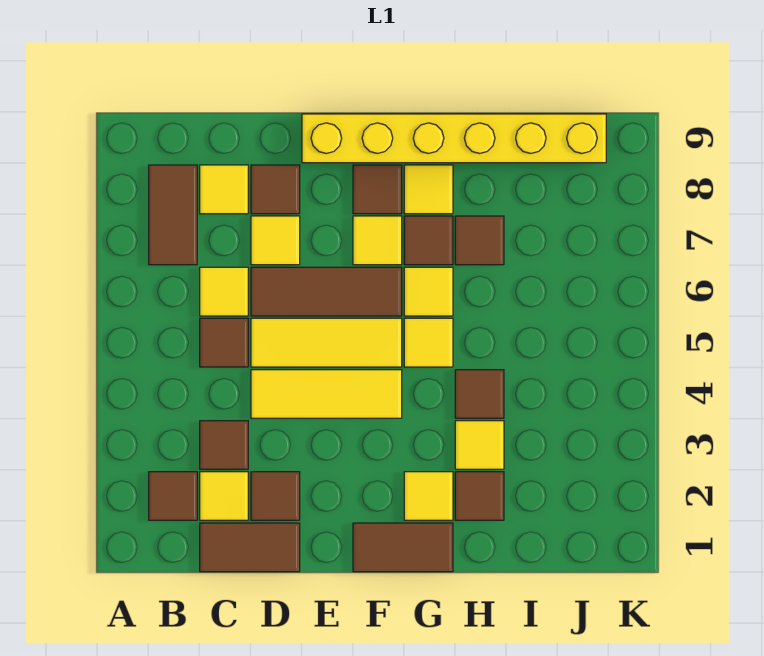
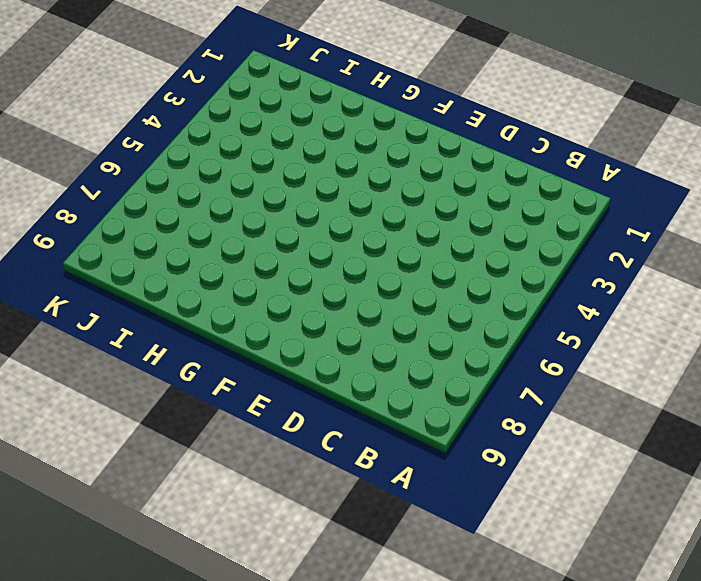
none -> brown 1x1 tile [149,472,197,520]
none -> brown 1x2 tile [149,165,197,265]
none -> brown 1x2 tile [200,523,300,572]

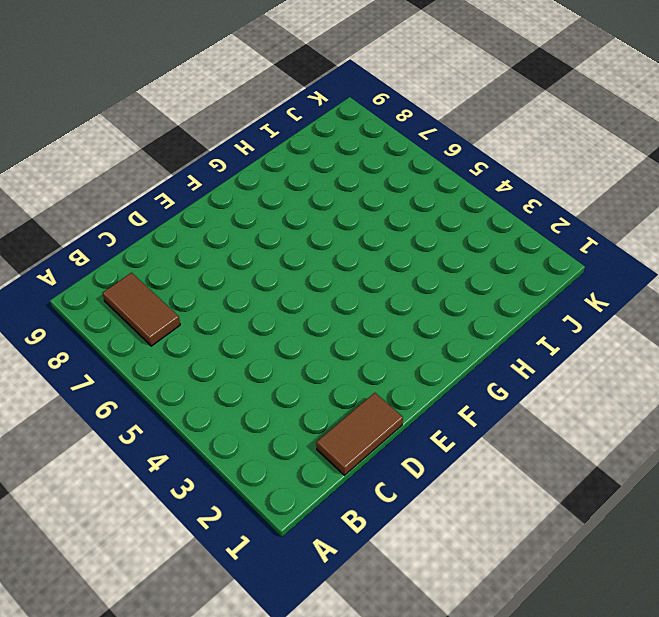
none -> brown 1x1 tile [149,472,197,520]
none -> yellow 1x1 tile [200,472,248,520]
none -> brown 1x1 tile [200,421,248,469]

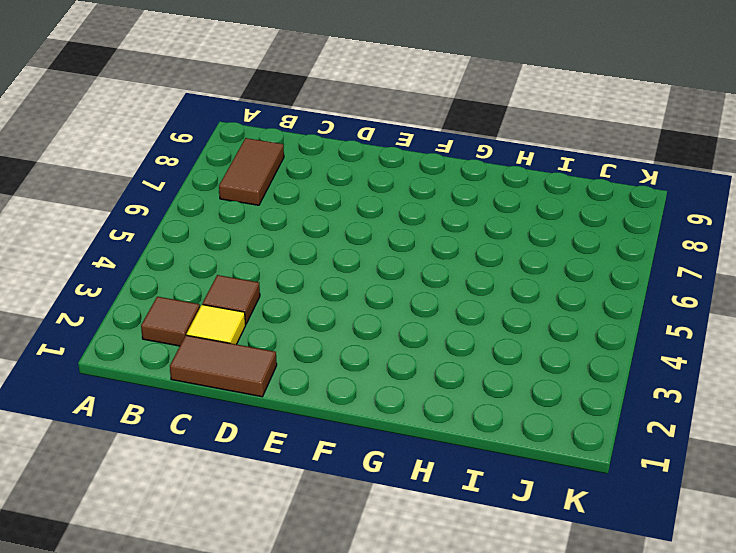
none -> brown 1x1 tile [200,318,248,367]
none -> yellow 1x1 tile [200,267,248,316]
none -> yellow 1x1 tile [200,165,248,214]

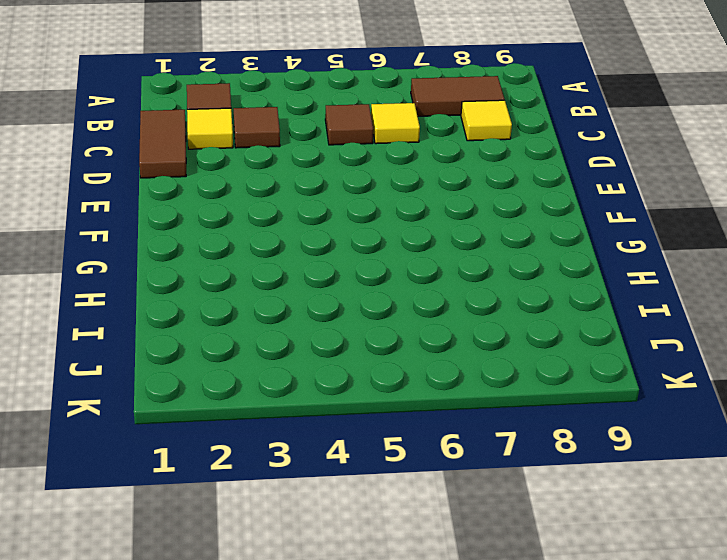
none -> brown 1x1 tile [251,472,300,520]
none -> yellow 1x3 tile [251,370,402,418]
none -> yellow 1x3 tile [251,318,402,367]

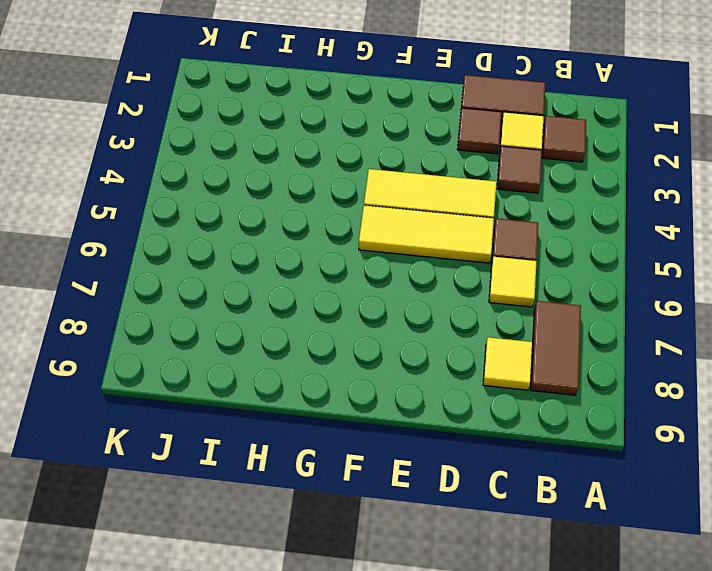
none -> brown 1x3 tile [251,267,402,316]
none -> yellow 1x1 tile [251,216,300,265]
none -> brown 1x1 tile [251,165,300,214]

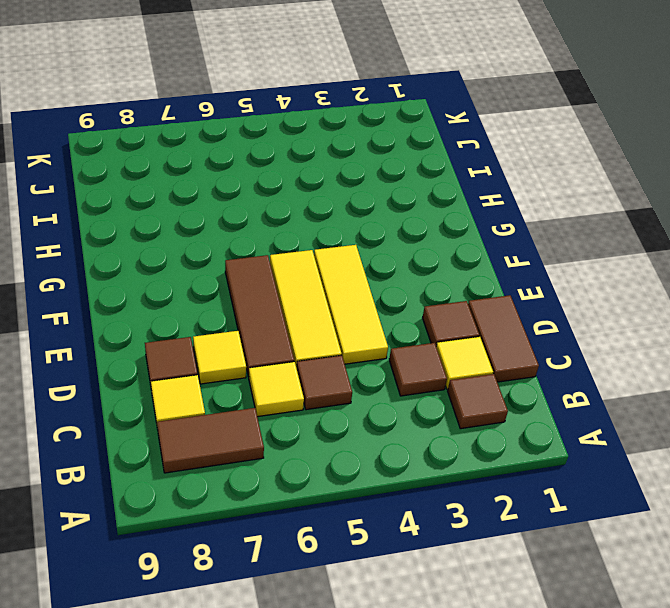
none -> yellow 1x6 brick [302,114,606,163]
none -> brown 1x2 tile [353,523,453,572]
none -> yellow 1x1 tile [353,216,402,265]

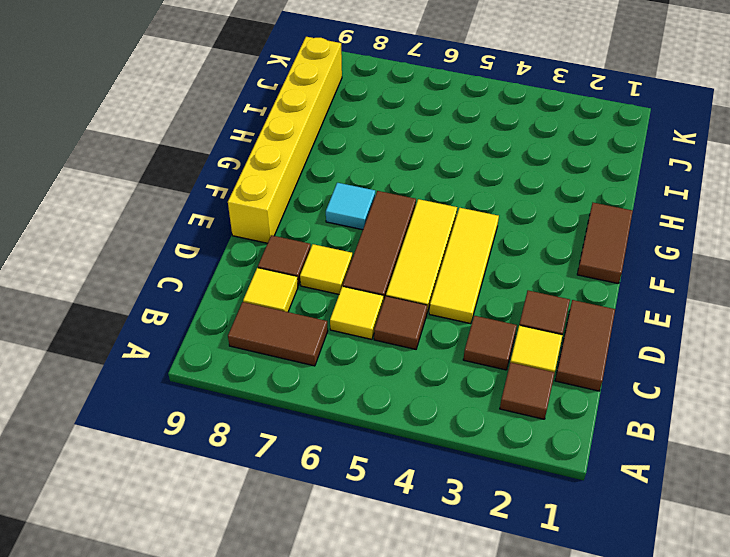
cyan 1x1 tile [326,183,375,230] -> yellow 1x1 tile [353,216,402,265]
none -> brown 1x1 tile [353,165,402,214]
none -> yellow 1x1 tile [404,472,453,520]
none -> yellow 1x1 tile [404,318,453,367]

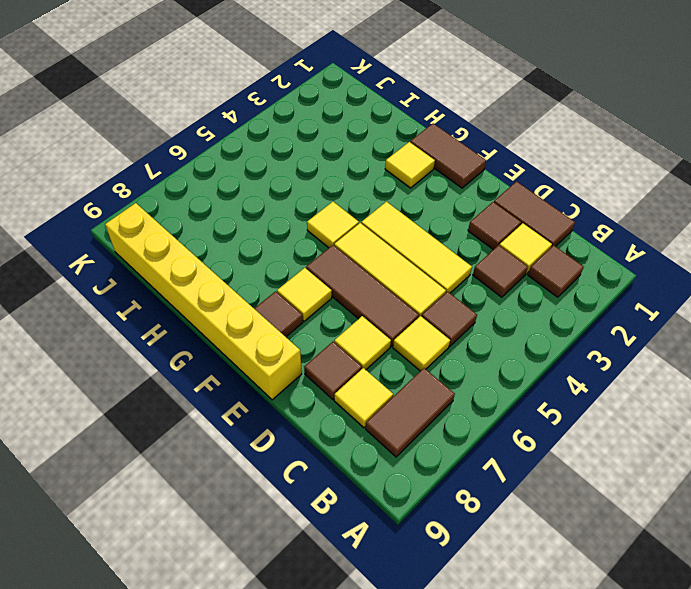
none -> yellow 1x1 tile [404,267,453,316]
none -> brown 1x1 tile [404,216,453,265]
none -> yellow 1x1 tile [404,165,453,214]

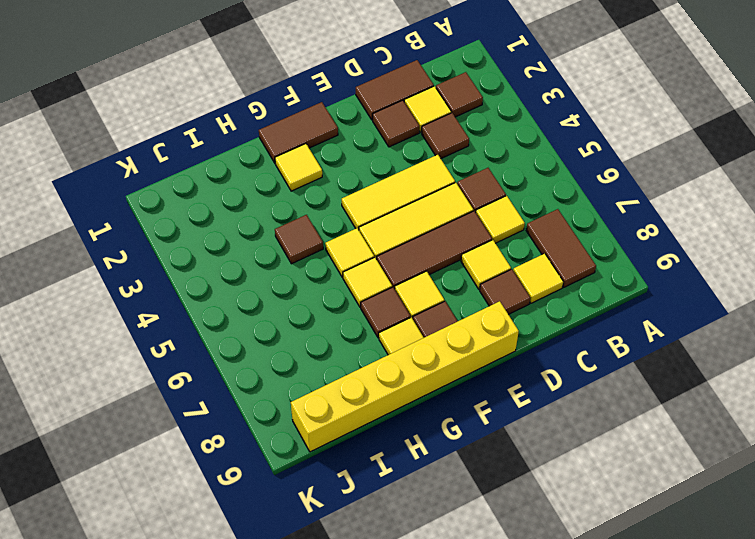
none -> brown 1x1 tile [455,472,504,520]
none -> yellow 1x1 tile [455,421,504,469]
none -> brown 1x1 tile [455,216,504,265]

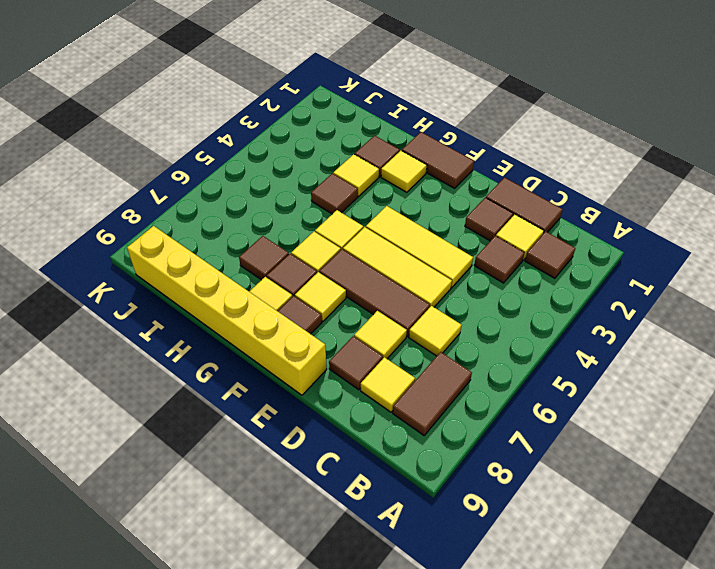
none -> brown 1x1 tile [200,318,248,367]

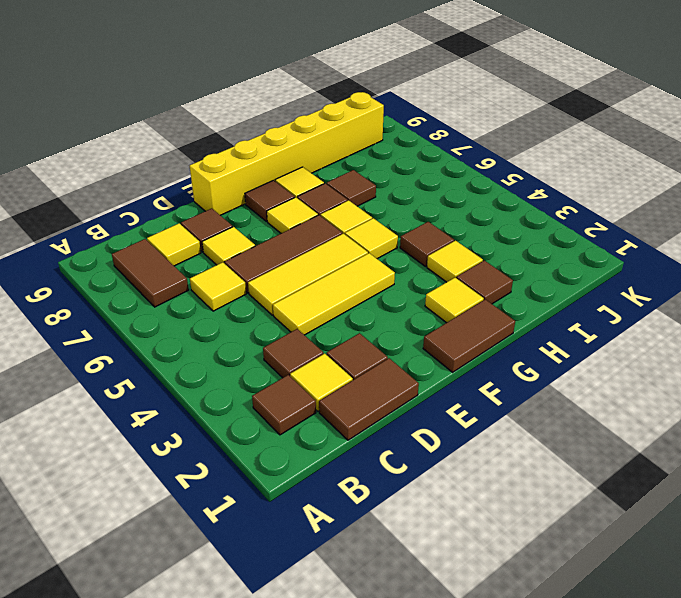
none -> brown 1x1 tile [200,318,248,367]

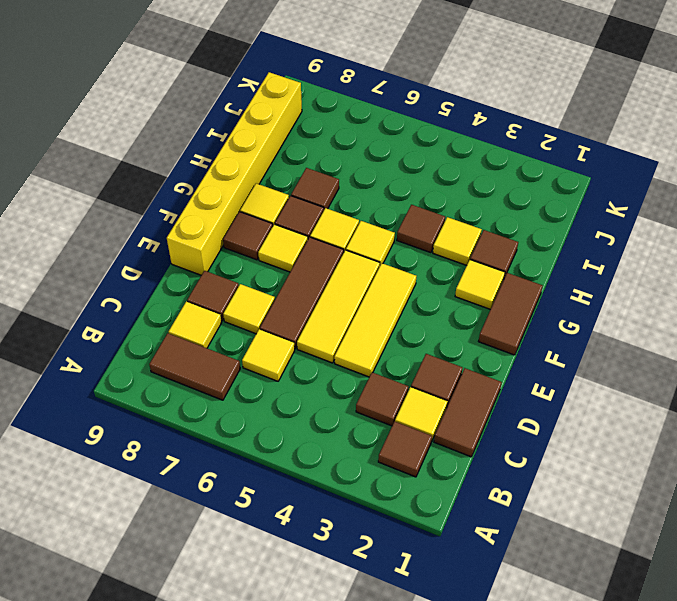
none -> brown 1x1 tile [200,318,248,367]

